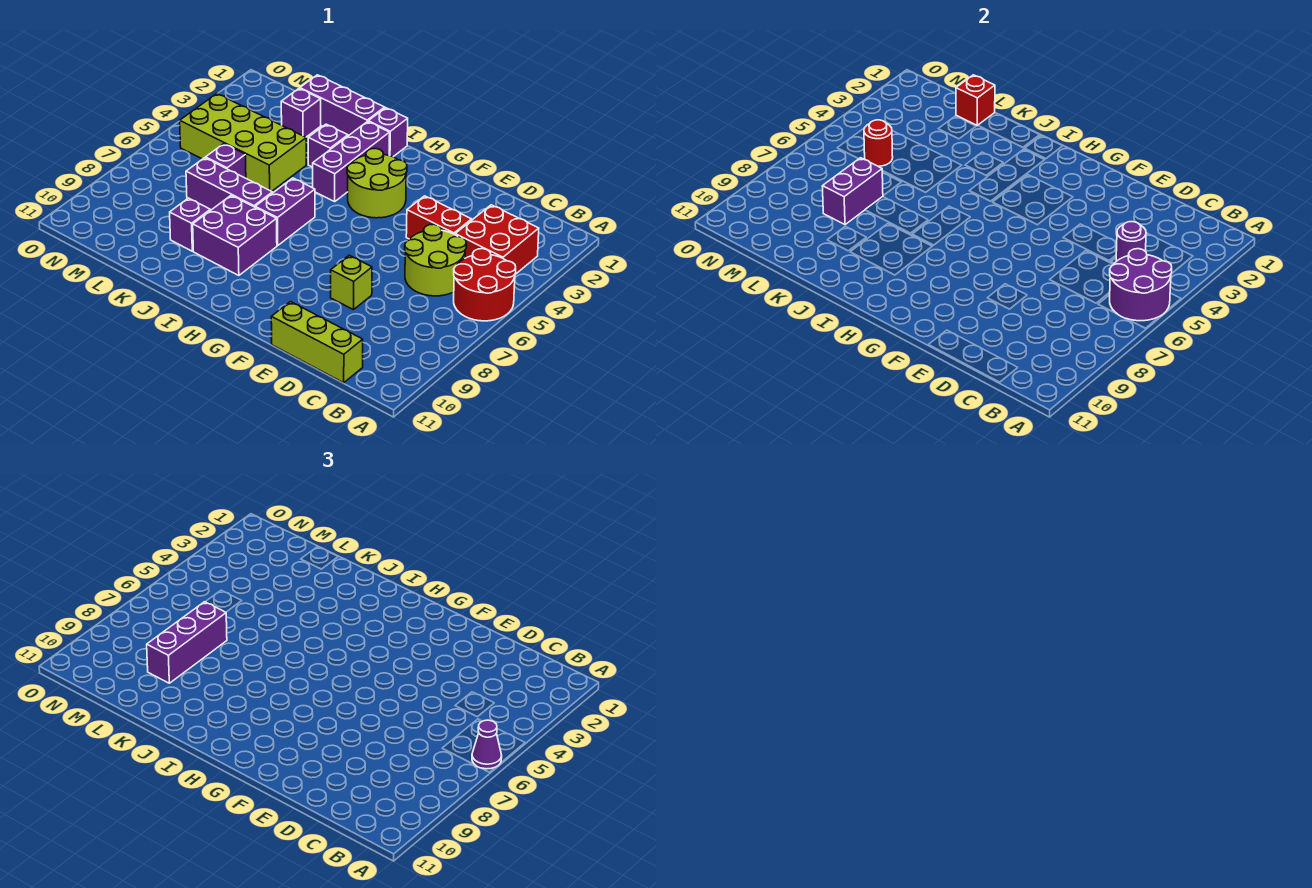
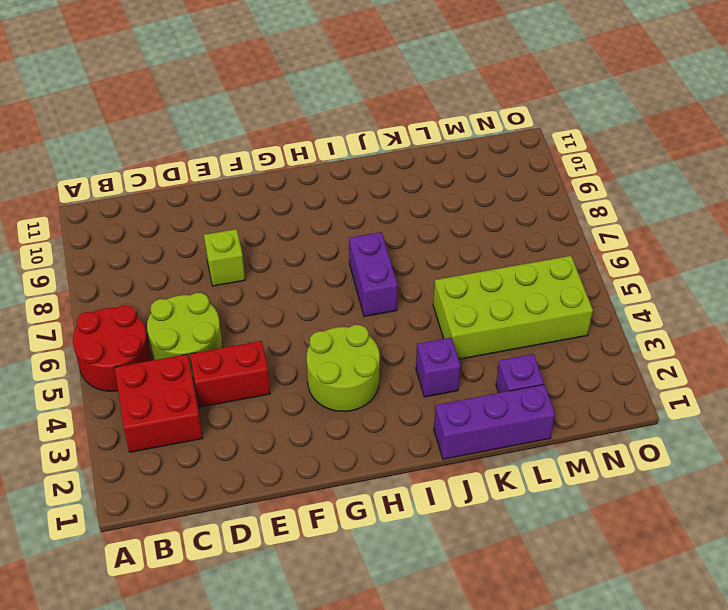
none -> lime 1x3 brick [271,302,363,383]
none -> purple 1x1 brick [368,108,408,157]
none -> purple 1x3 brick [313,121,390,202]

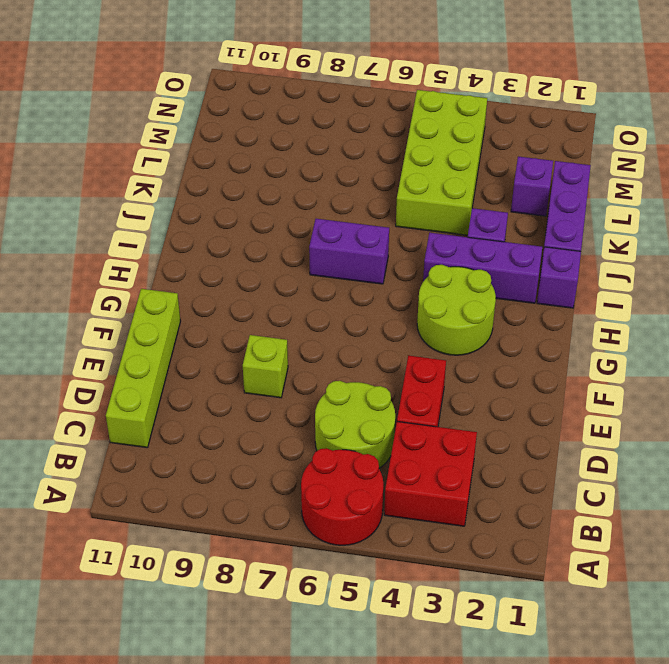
lime 1x4 brick [106,289,181,448] -> lime 1x3 brick [271,302,363,383]
none -> purple 2x2 brick [193,195,277,276]
none -> purple 1x3 brick [186,158,272,211]
none -> purple 1x1 brick [170,198,210,251]

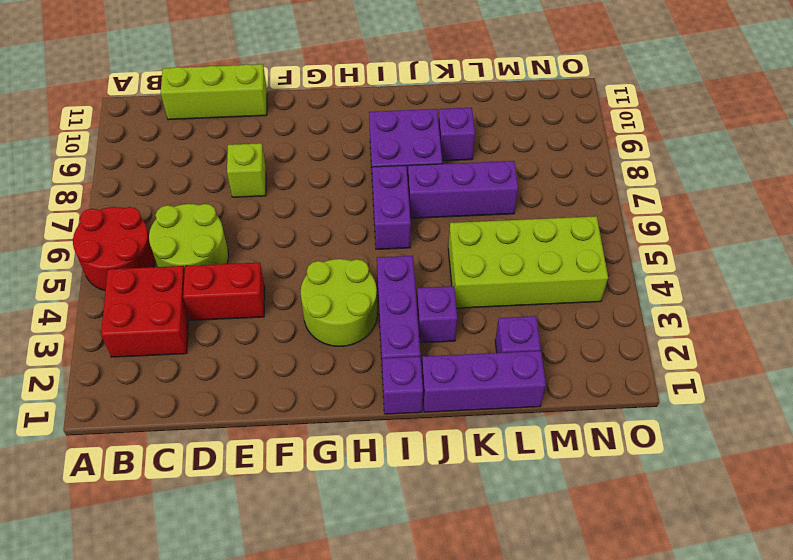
none -> purple 1x1 brick [206,144,246,178]
none -> purple 2x2 round brick [1109,249,1172,321]
none -> purple 1x1 round brick [1116,222,1146,261]

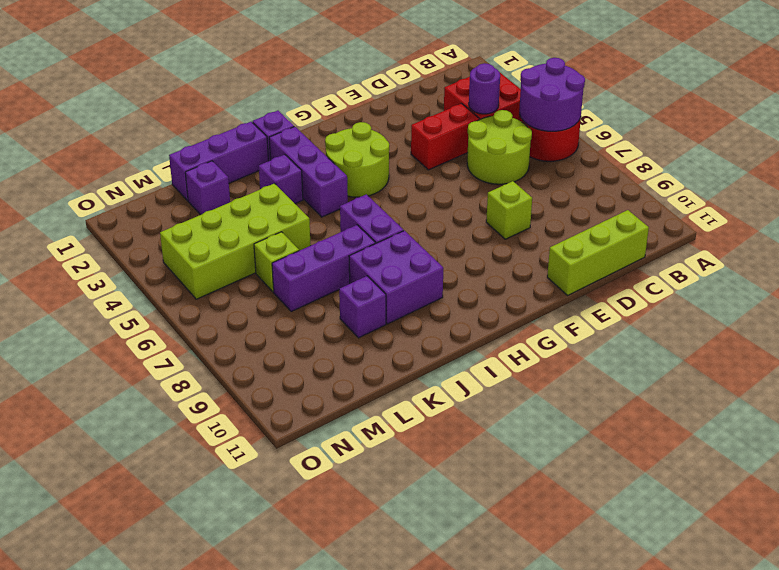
lime 1x1 brick [254,232,299,292] -> purple 1x1 brick [206,144,246,178]
none -> red 1x1 brick [956,75,995,126]
none -> purple 1x2 brick [822,158,883,225]
none -> red 1x1 round brick [864,120,893,166]

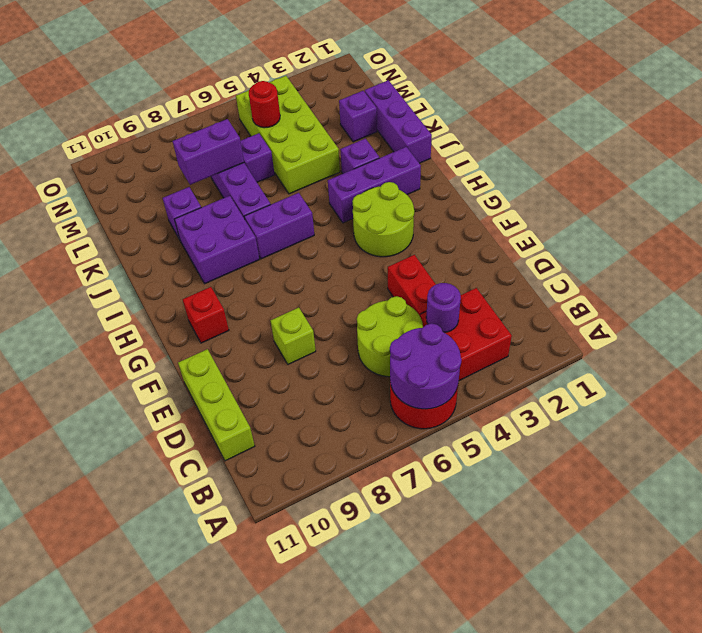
red 1x1 brick [183,287,229,343] -> red 1x1 brick moved to [956,75,995,126]
none -> purple 1x1 brick [368,108,408,157]
none -> purple 1x1 cone [472,720,502,769]
none -> purple 1x3 brick [147,602,227,683]

